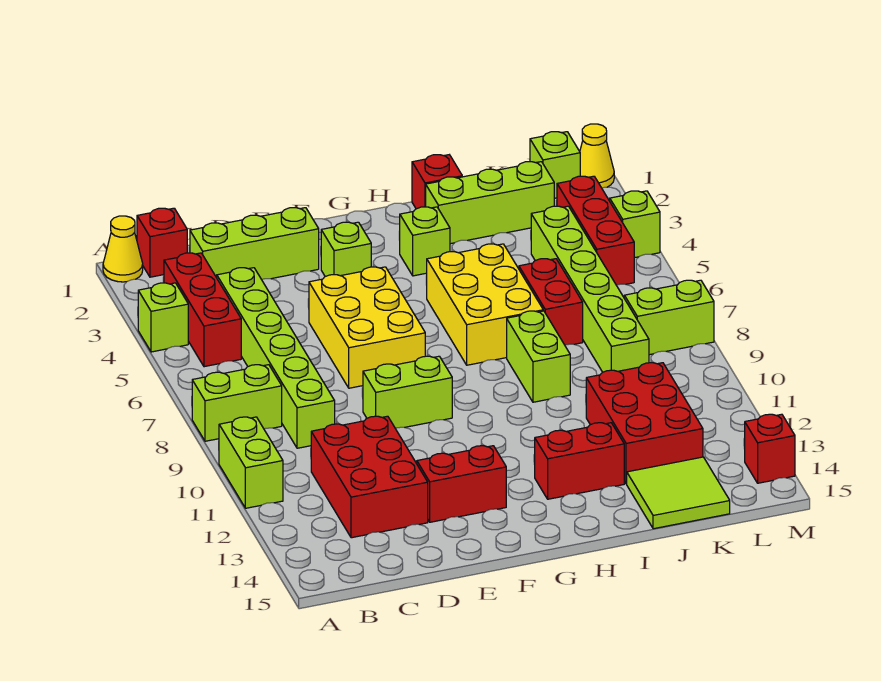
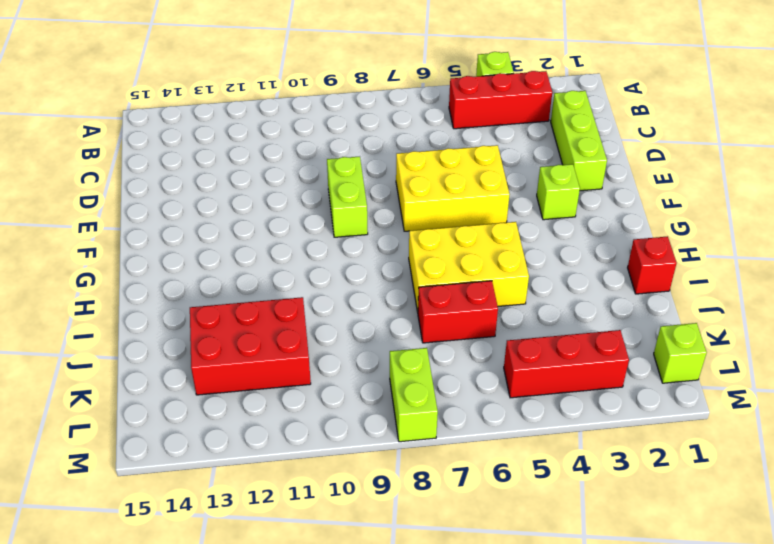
none -> yellow 1x1 cone [103,216,143,282]
none -> lime 1x2 brick [192,365,282,441]
none -> lime 1x2 brick [219,417,283,508]

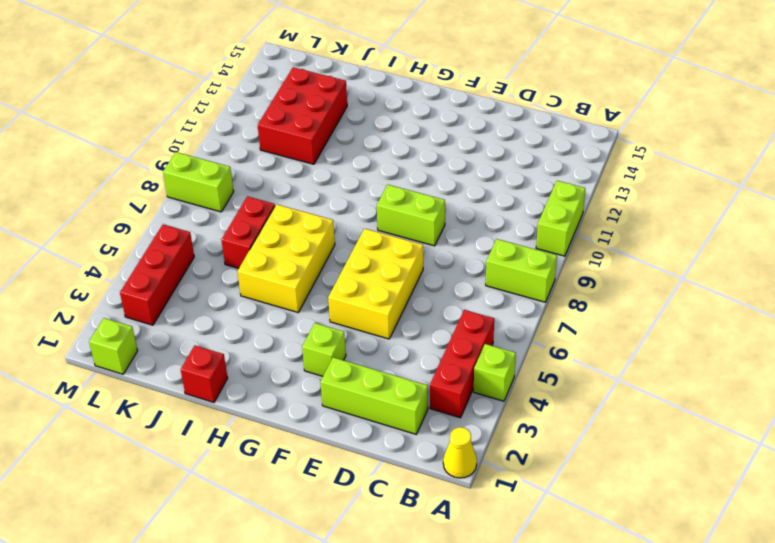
none -> red 1x1 brick [137,208,187,277]
none -> lime 1x6 brick [217,268,335,448]
none -> red 2x3 brick [311,416,428,538]

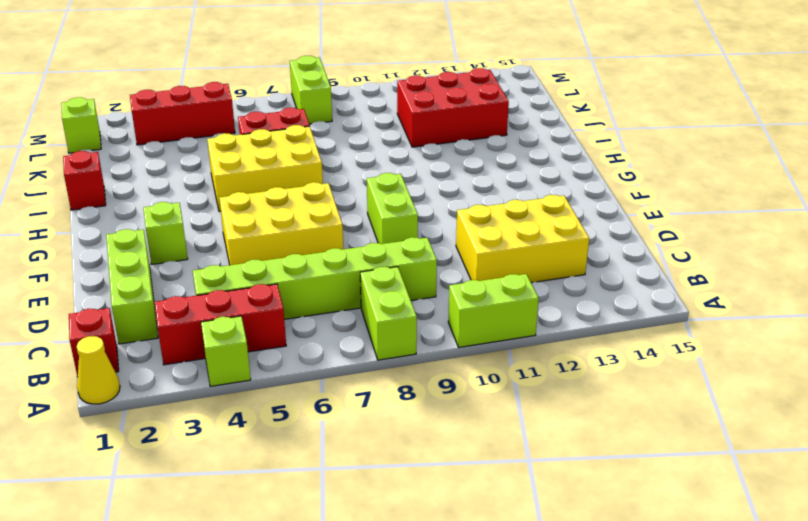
yellow 2x3 brick [456,195,589,283] -> red 2x3 brick [311,416,428,538]
none -> red 1x2 brick [417,446,506,522]
none -> lime 1x1 brick [399,207,450,276]
none -> red 1x2 brick [535,423,624,499]

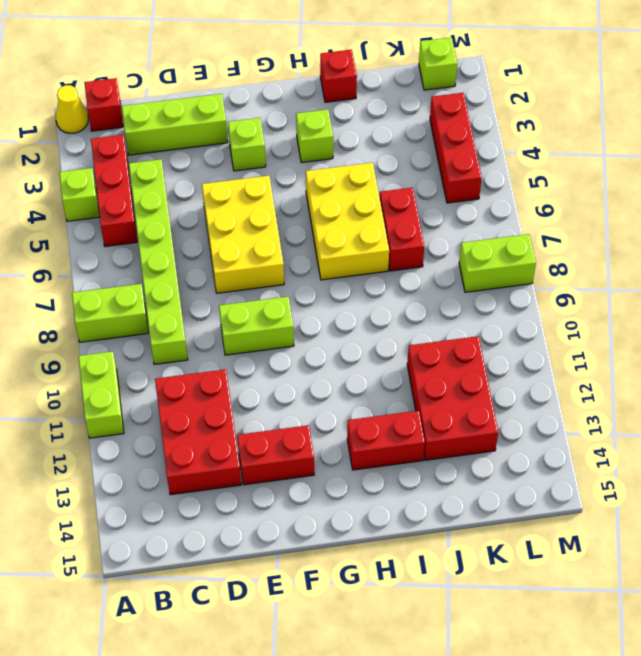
none -> lime 1x3 brick [426,162,554,244]
none -> lime 1x2 brick [507,311,570,402]
none -> lime 2x2 tile [627,457,730,529]

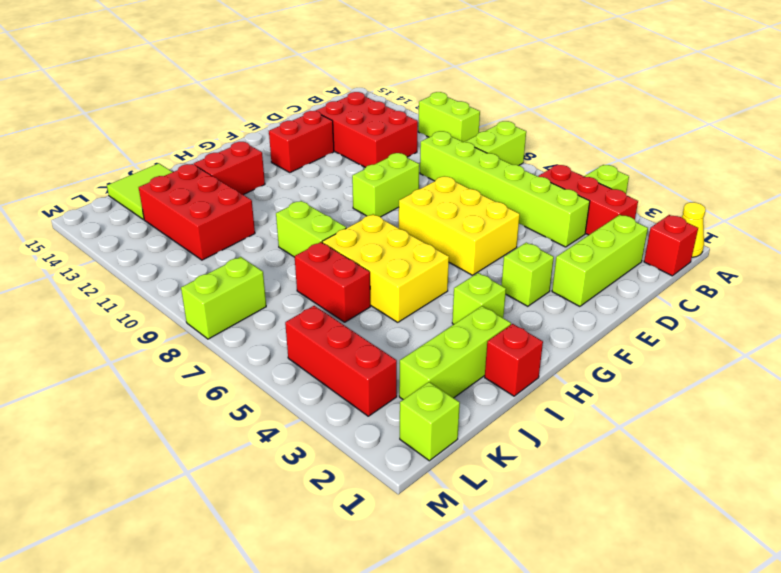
none -> lime 1x6 brick [531,206,649,372]
none -> yellow 1x1 cone [580,124,614,188]
none -> lime 1x1 brick [610,191,660,258]

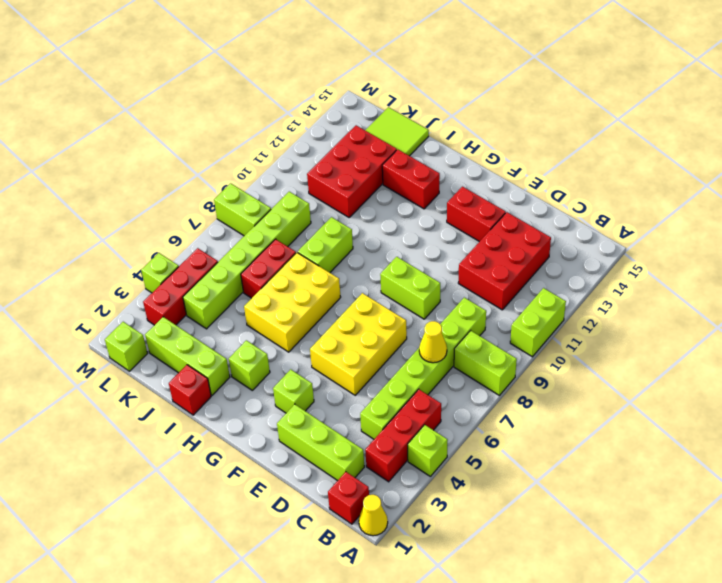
yellow 1x1 cone [419,321,447,363] -> yellow 1x1 cone moved to [580,124,614,188]
none -> red 1x1 brick [745,414,795,483]

